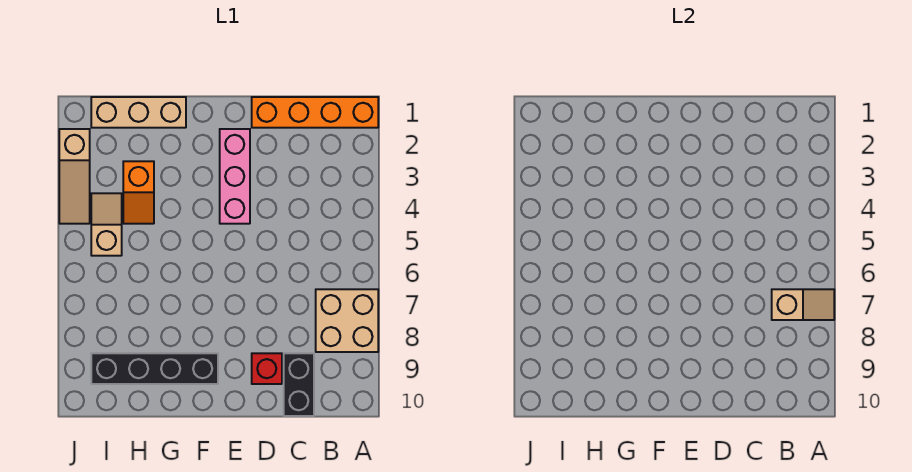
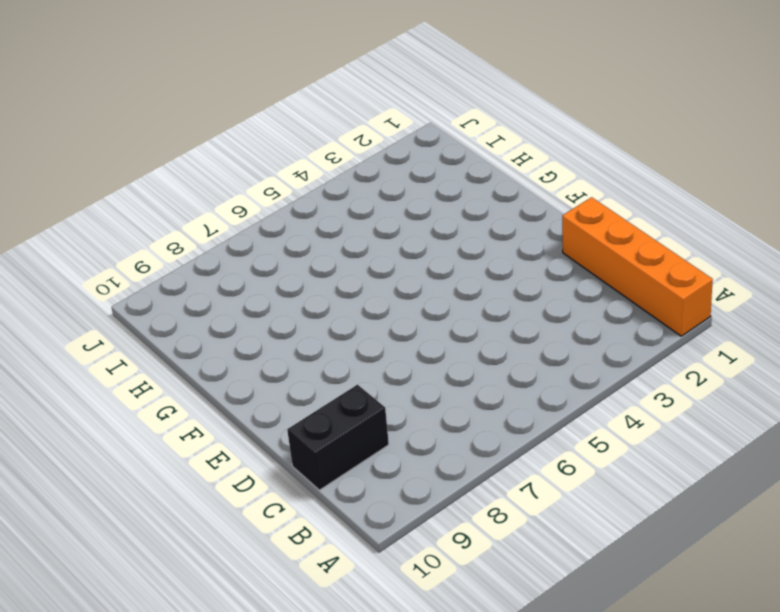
none -> tan 2x2 brick [316,289,378,352]
none -> red 1x1 brick [252,353,282,384]

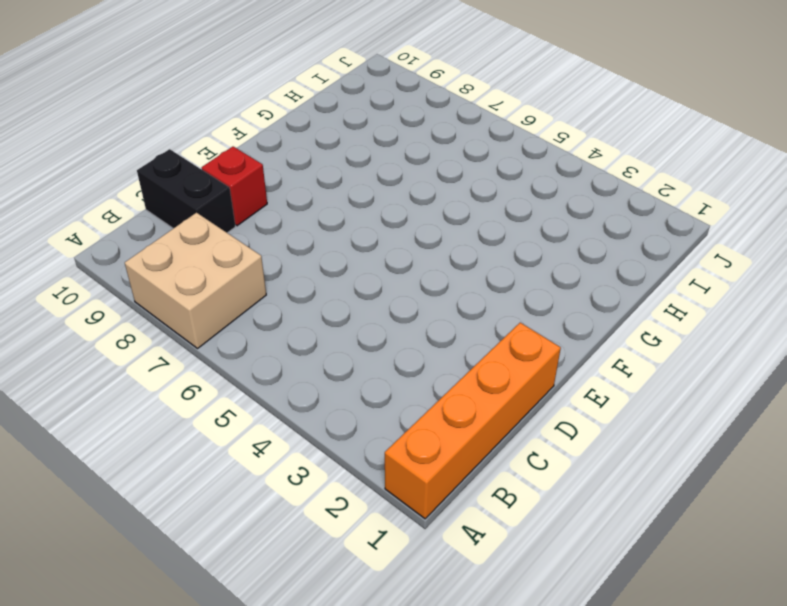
none -> pink 1x3 brick [220,129,250,224]
none -> black 1x4 brick [91,353,218,384]

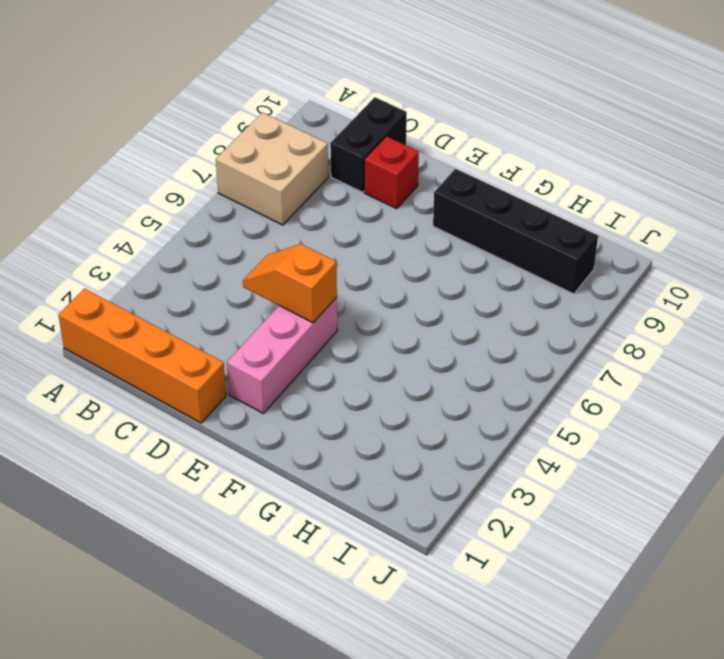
orange 1x2 slope [243,244,337,323] -> orange 1x2 slope turned to [123,161,154,224]
none -> tan 1x3 brick [91,97,186,128]
none -> tan 1x2 slope [91,193,122,256]

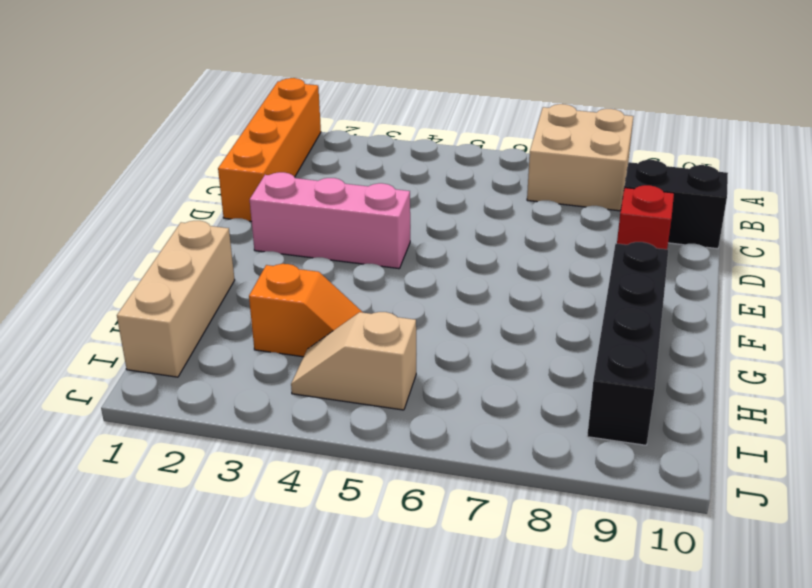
none -> tan 1x3 slope [59,129,90,224]
none -> tan 1x2 slope [772,289,834,320]

